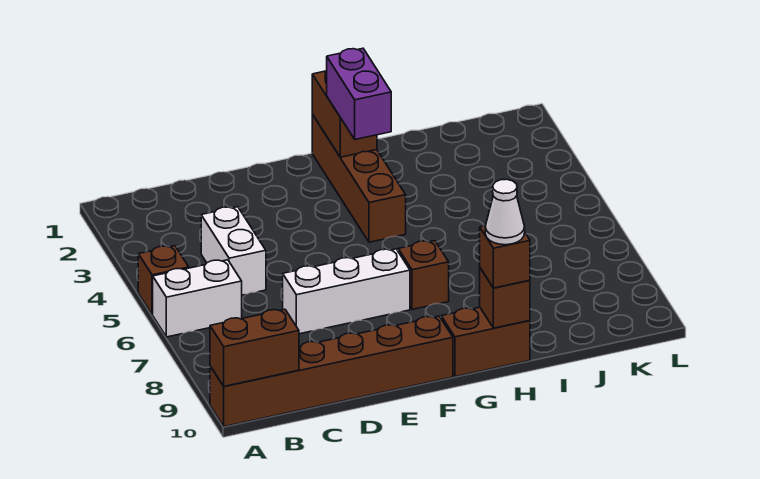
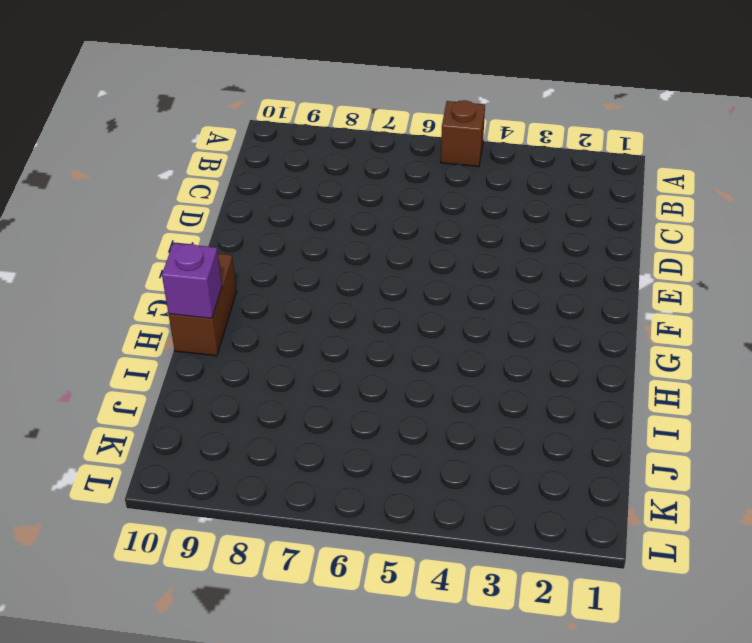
purple 1x1 brick [162,243,222,318] -> brown 1x1 brick [480,268,530,328]
none -> white 1x2 brick [153,260,242,337]
none -> brown 1x6 brick [210,316,453,426]
none -> white 1x2 brick [201,207,266,295]

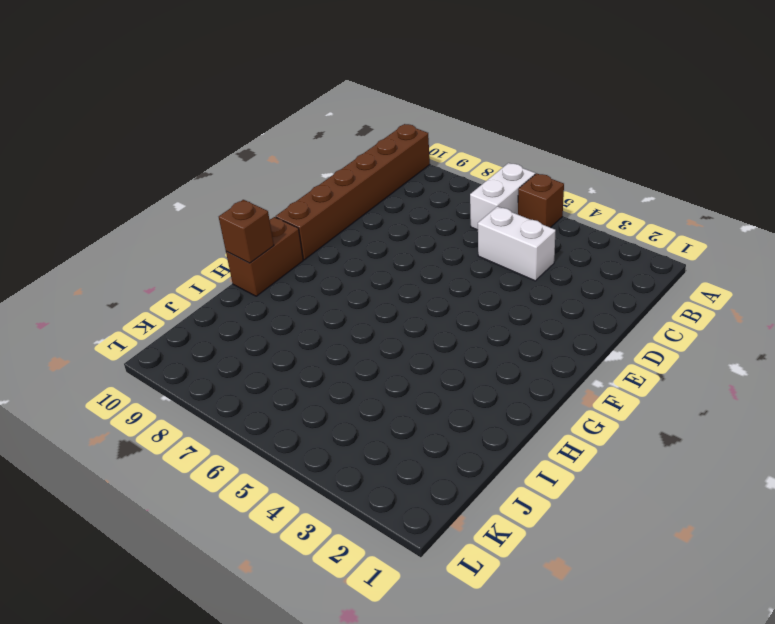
none -> white 1x3 brick [283,249,410,334]
none -> brown 1x4 brick [312,114,406,242]
none -> brown 1x1 brick [398,241,449,309]

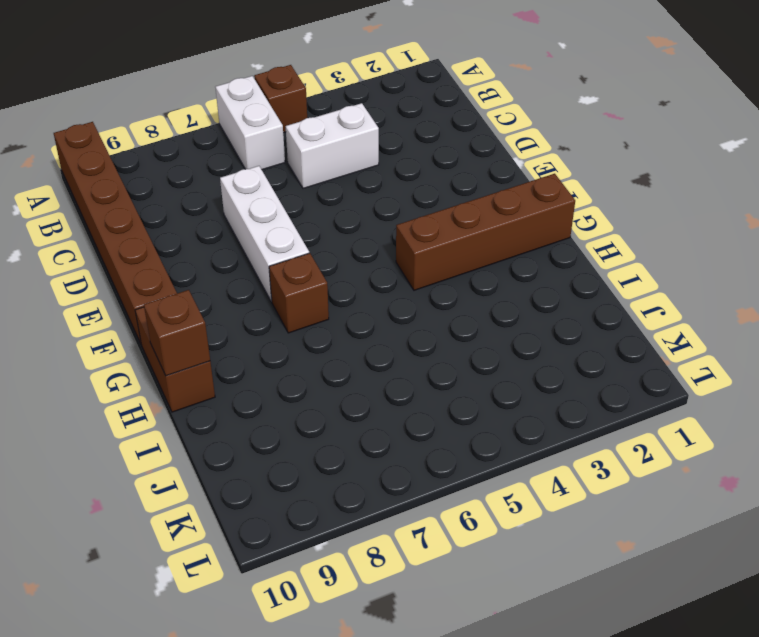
none -> brown 1x2 brick [210,309,299,386]
none -> brown 1x2 brick [312,71,377,157]
none -> purple 1x2 brick [327,48,391,139]

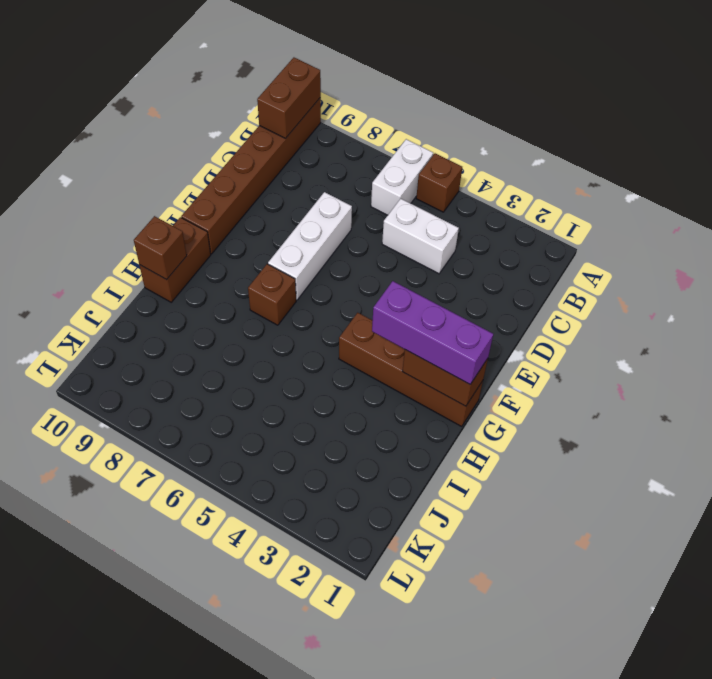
purple 1x3 brick [372,281,493,384] -> purple 1x2 brick [327,48,391,139]
none -> brown 1x1 brick [480,226,530,288]
none -> white 1x1 cone [485,179,525,245]

